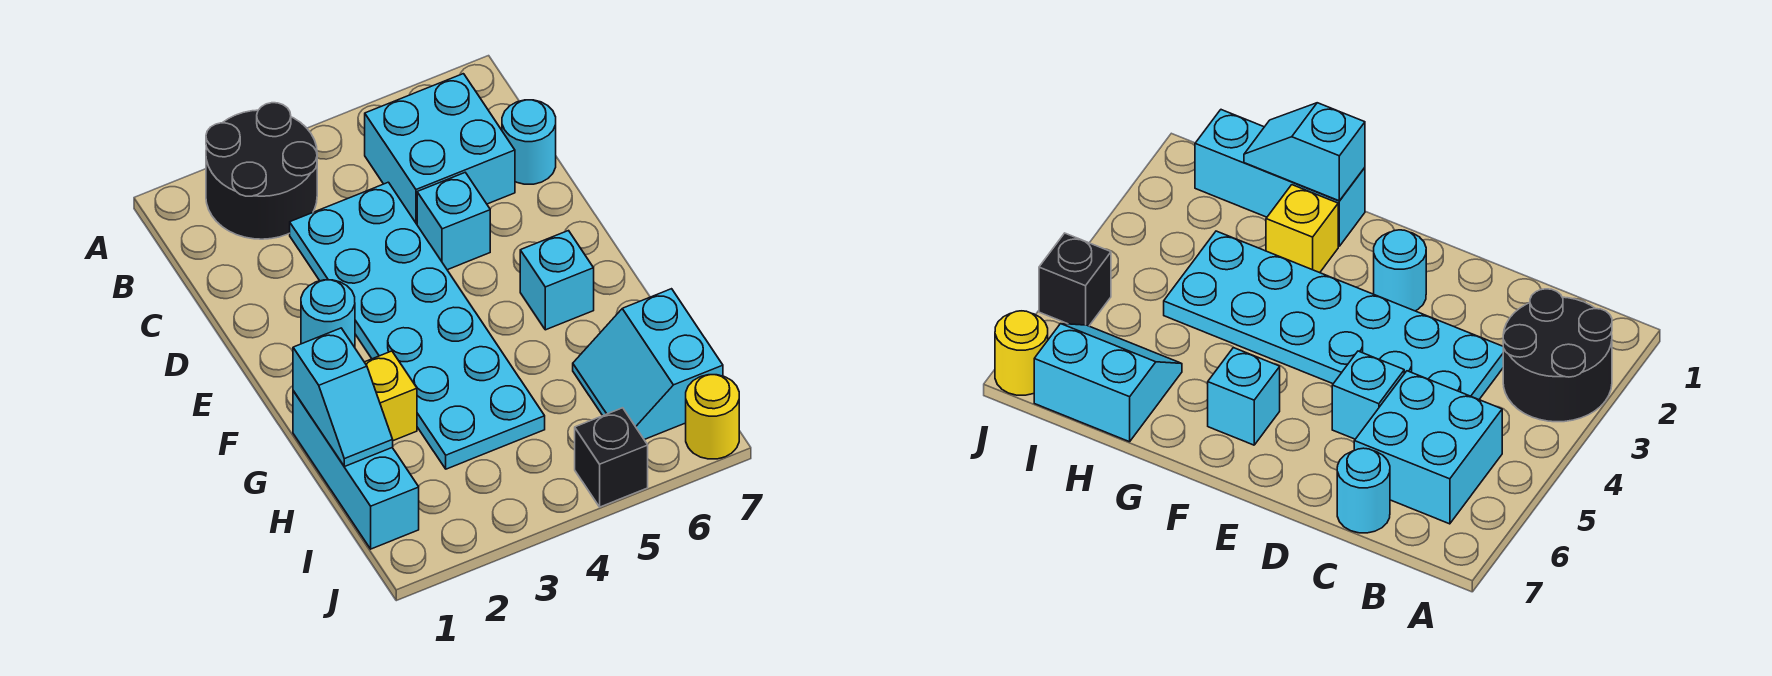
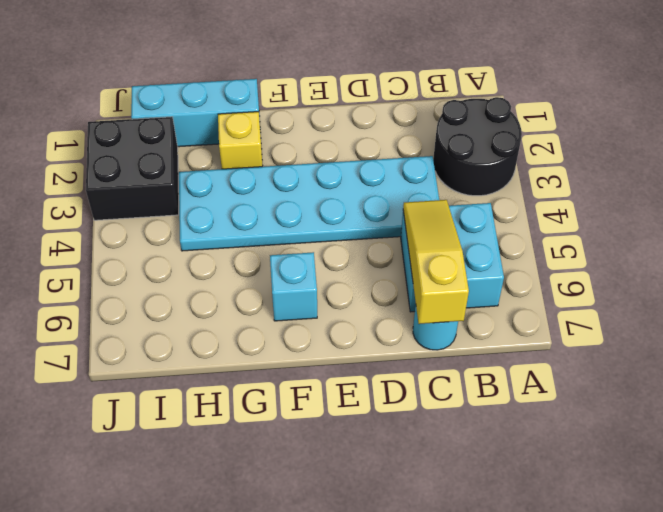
yellow 1x3 slope [403,200,469,324] -> none
black 2x2 brick [86,117,179,220] -> none
none -> cyan 1x1 brick [417,173,490,270]
none -> cyan 1x1 round brick [301,280,355,347]
none -> cyan 2x2 slope [573,289,723,440]

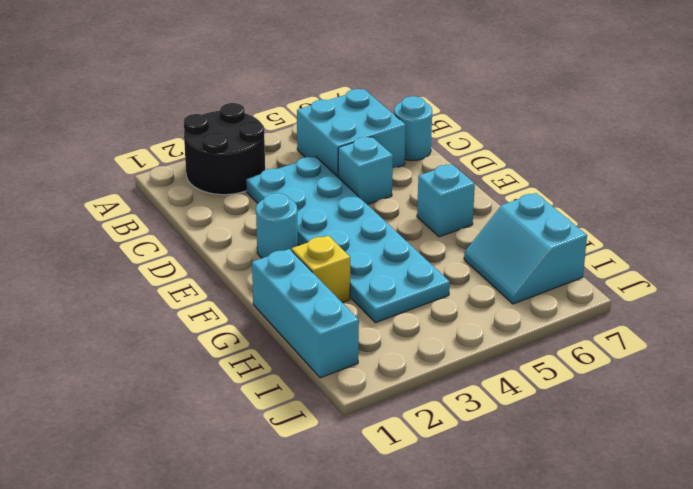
none -> black 1x1 brick [575,408,648,507]
none -> yellow 1x1 round brick [686,375,739,459]
none -> cyan 1x2 slope [293,328,393,467]

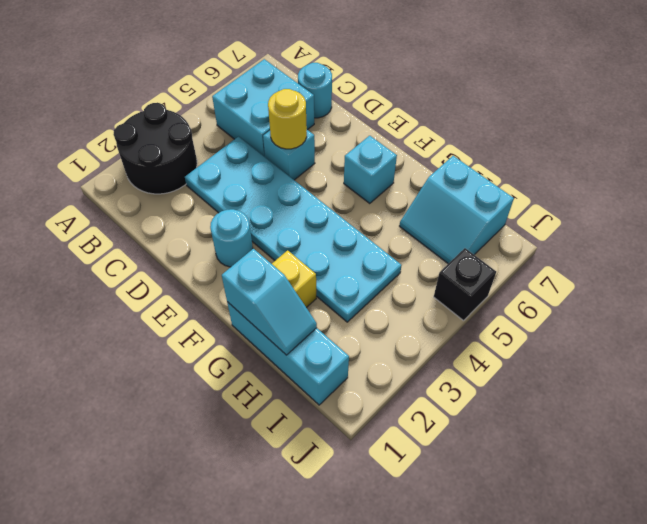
yellow 1x1 round brick [268,89,307,149] -> yellow 1x1 round brick moved to [686,375,739,459]

